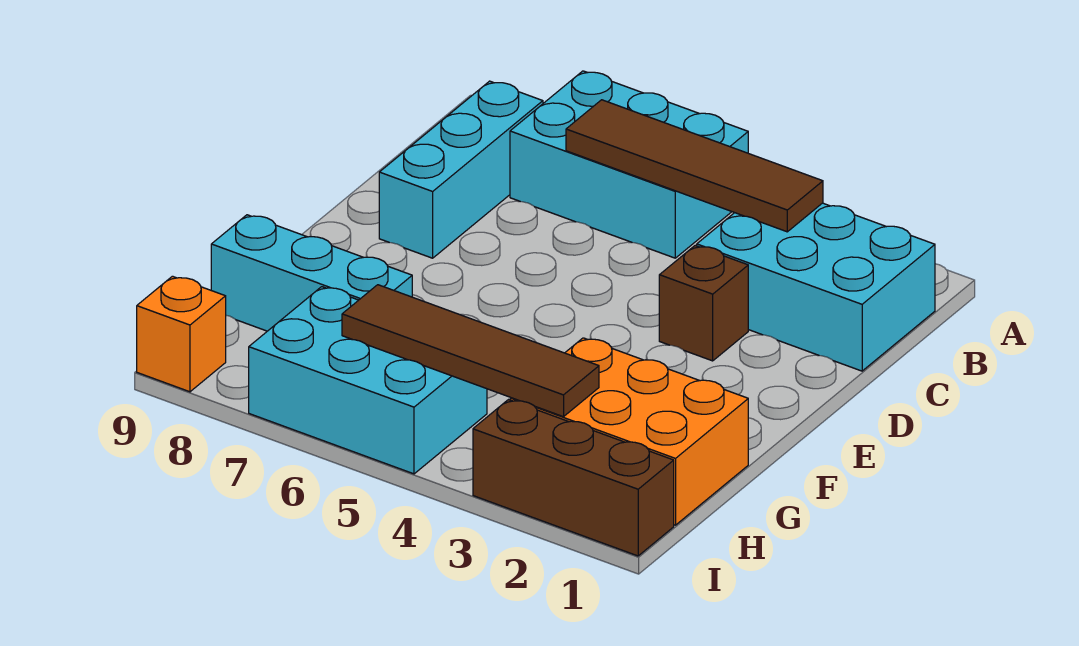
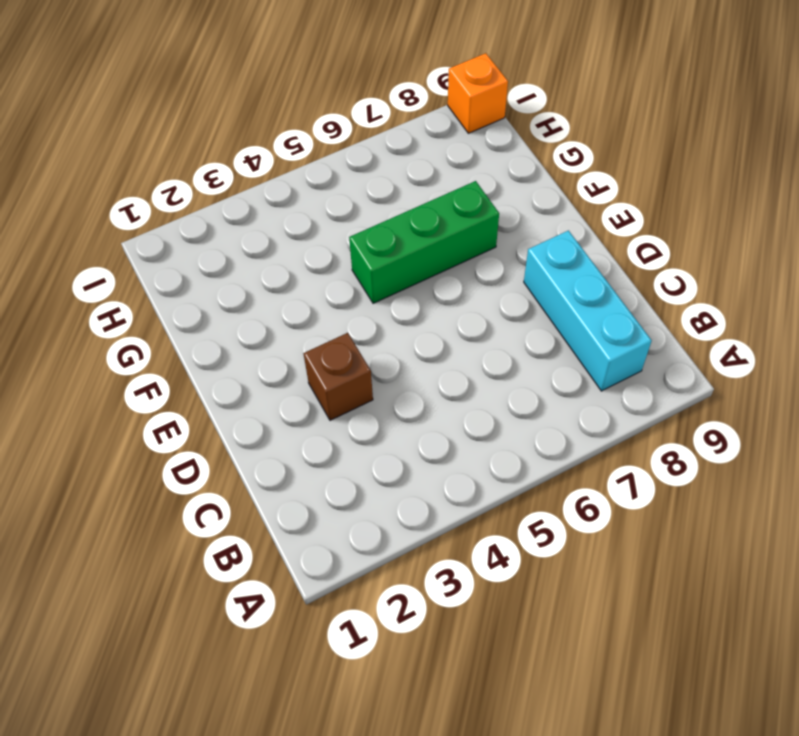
green 1x3 brick [349,181,499,303] -> none
none -> cyan 2x3 brick [510,71,748,258]
none -> cyan 2x3 brick [697,203,935,371]

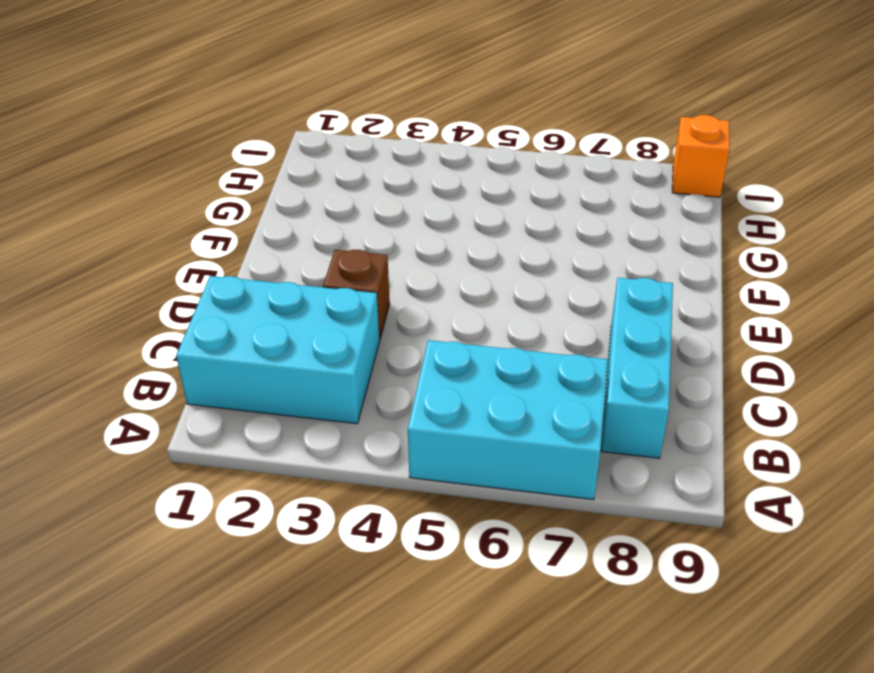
none -> orange 2x3 brick [510,338,748,525]
none -> cyan 1x3 brick [211,215,412,331]

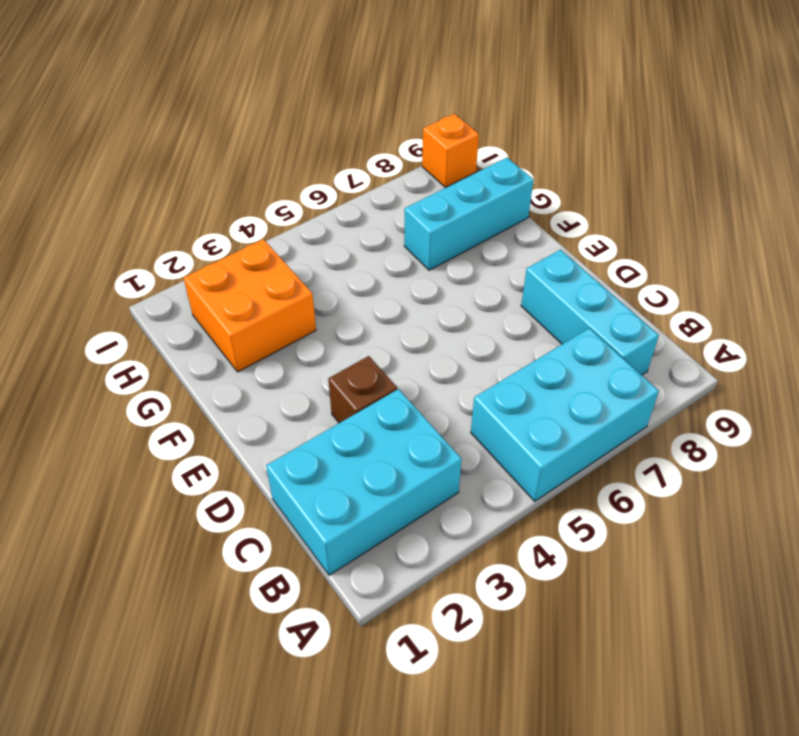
orange 2x2 brick [184,239,316,372] -> orange 2x3 brick [510,338,748,525]
none -> cyan 2x3 brick [249,287,487,474]
none -> brown 1x3 brick [473,400,674,556]

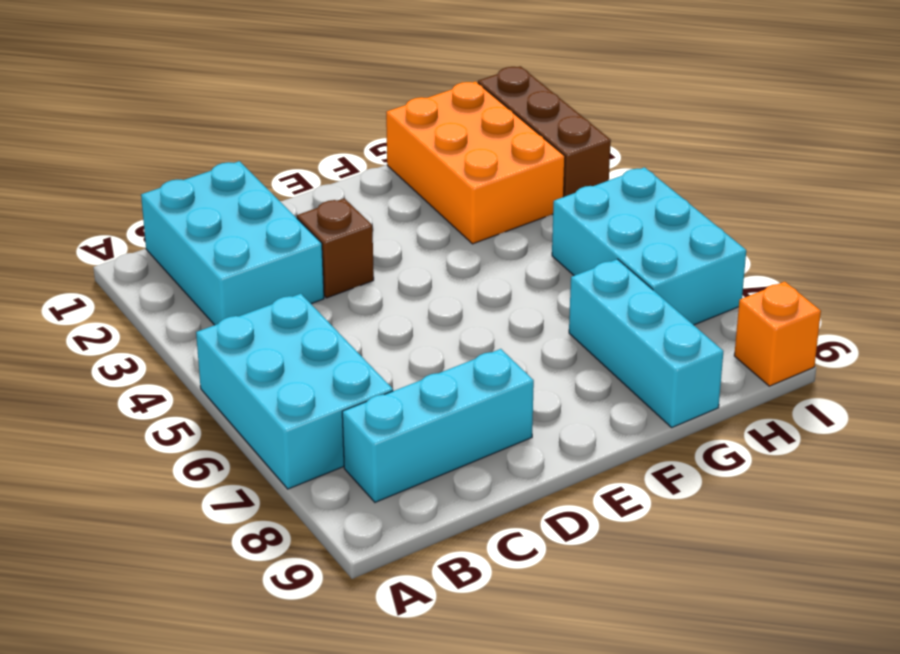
none -> brown 1x4 tile [566,100,823,232]
none -> brown 1x4 tile [342,285,599,417]

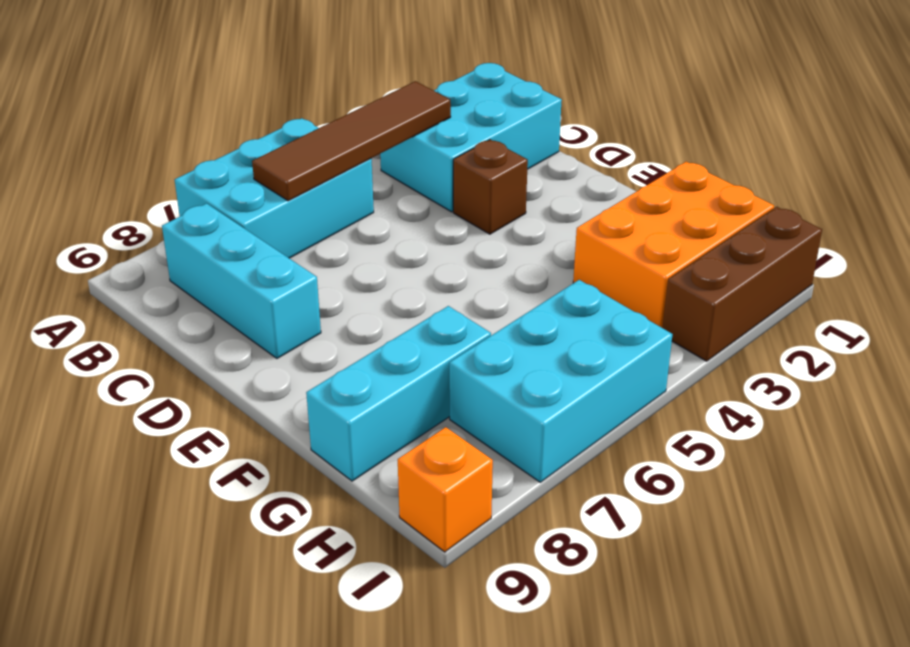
none -> brown 1x4 tile [342,285,599,417]

